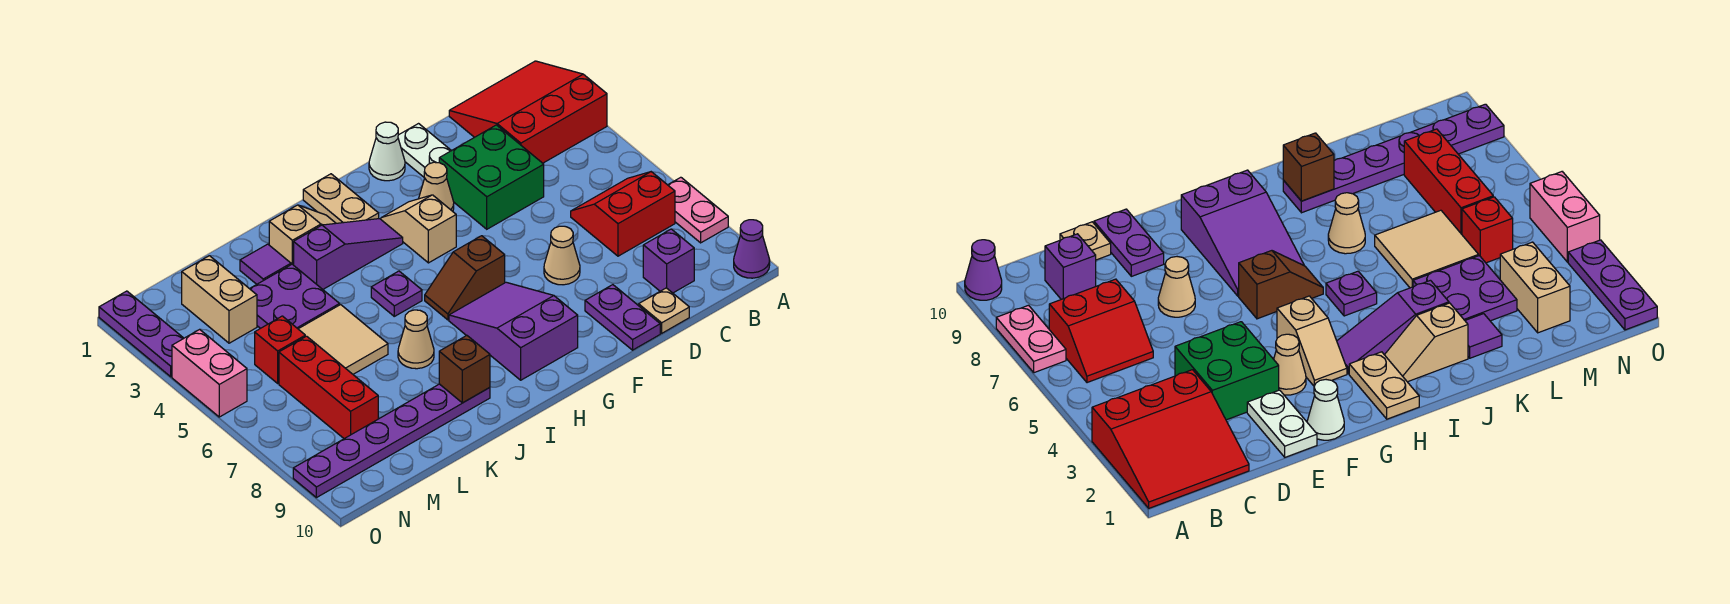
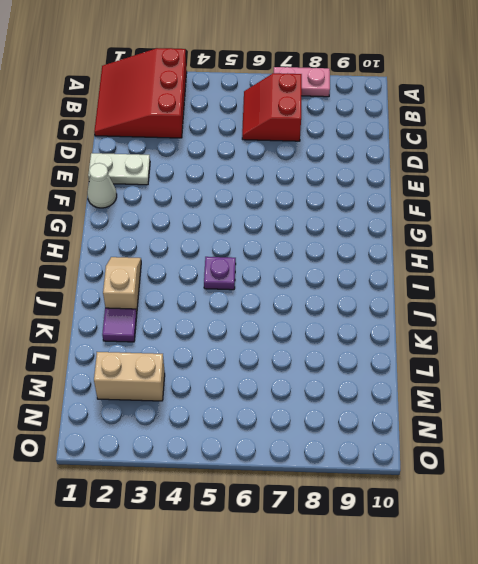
none -> purple 1x1 cone [734,220,770,278]
none -> purple 1x1 brick [643,229,694,293]
none -> green 2x2 brick [439,125,544,229]
none -> tan 1x1 plate [639,288,689,333]

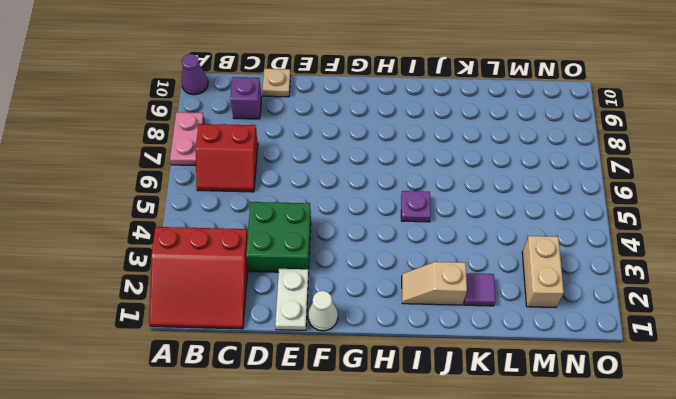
none -> tan 1x1 cone [544,226,580,285]
none -> purple 1x2 plate [585,285,660,350]
none -> tan 1x1 cone [419,162,454,211]
none -> tan 1x2 slope [381,195,456,263]

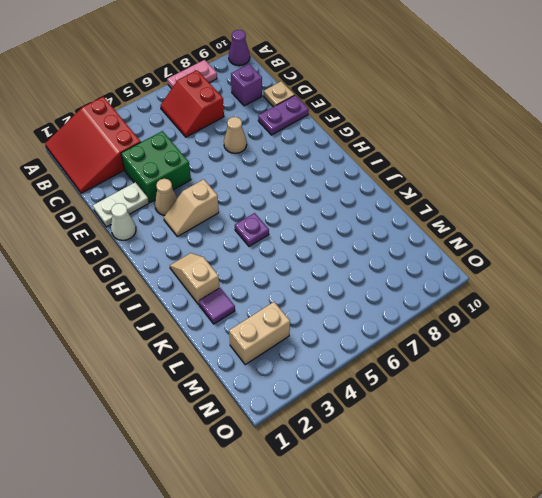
none -> brown 1x2 slope [425,236,505,320]
none -> purple 2x3 slope [449,282,578,380]
none -> tan 1x2 plate [303,174,379,223]
none -> purple 1x3 slope [294,219,403,289]

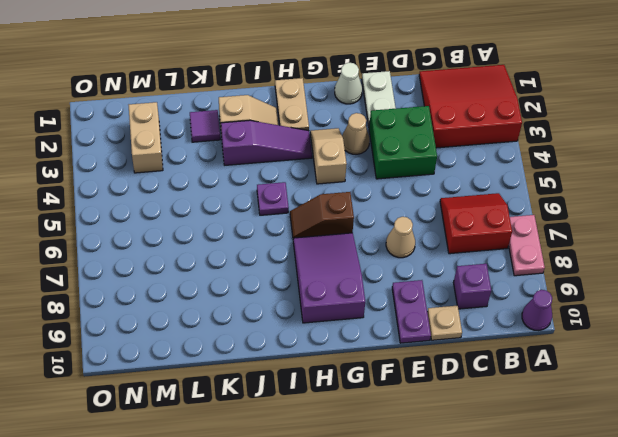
none -> tan 1x1 cone [398,310,434,369]
none -> purple 1x6 plate [293,384,490,498]
none -> purple 2x2 plate [250,264,340,329]
none -> tan 2x2 tile [299,305,388,374]

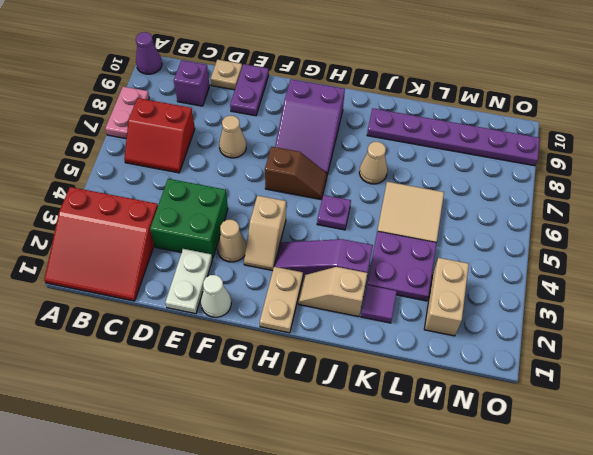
none -> red 1x1 brick [255,316,305,383]
none -> red 1x3 brick [279,336,378,439]
none -> purple 1x3 plate [99,291,184,377]
none -> pink 1x2 brick [172,329,247,417]

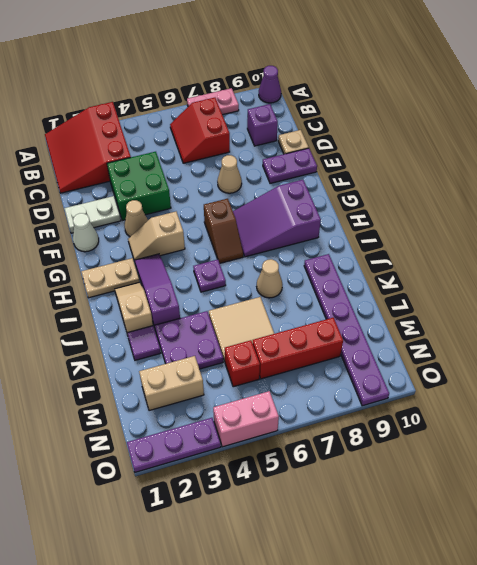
none -> brown 1x1 brick [439,336,490,403]

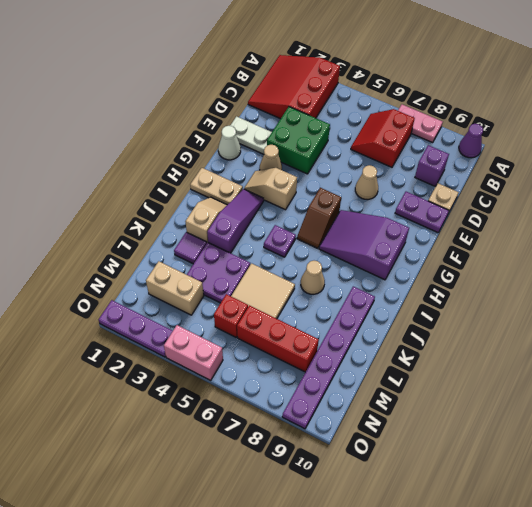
none -> brown 1x1 brick [439,336,490,403]

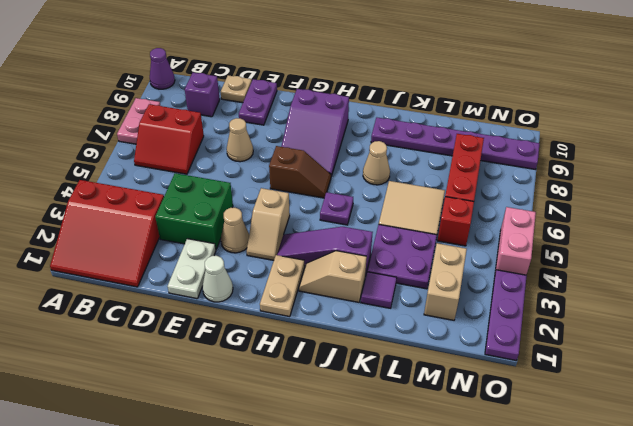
none -> brown 1x1 brick [439,336,490,403]

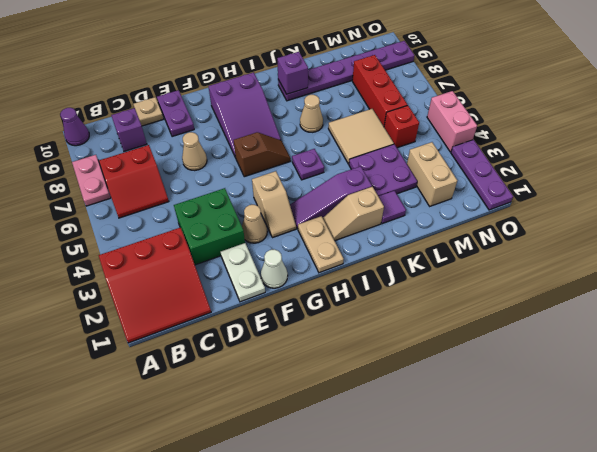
purple 1x1 brick [277,52,308,94] -> brown 1x1 brick [439,336,490,403]

